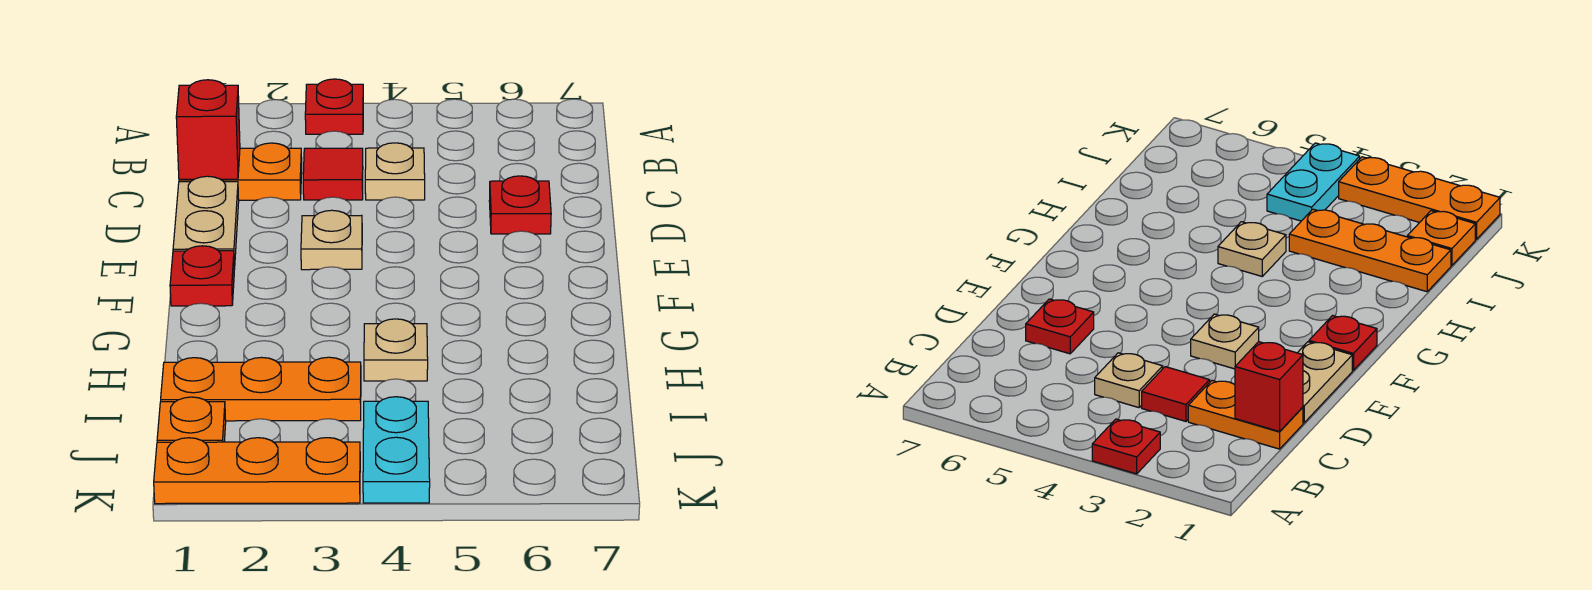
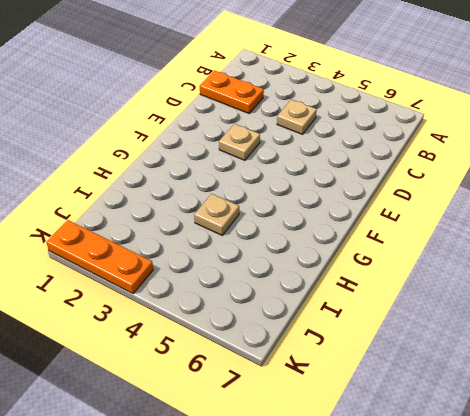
none -> red 1x1 plate [305,79,363,134]
none -> red 1x1 tile [303,148,363,200]
none -> tan 1x2 plate [173,176,239,269]

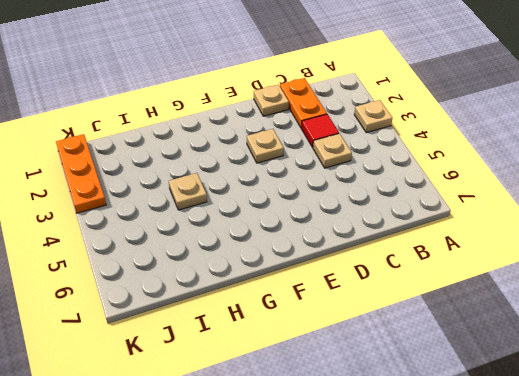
tan 1x1 plate [354,100,392,133] -> red 1x1 plate [305,79,363,134]
tan 1x1 plate [254,85,289,116] -> tan 1x2 plate [173,176,239,269]
none -> red 1x1 plate [489,176,551,234]
none -> red 1x1 plate [170,246,234,306]
none -> orange 1x3 plate [161,357,361,421]

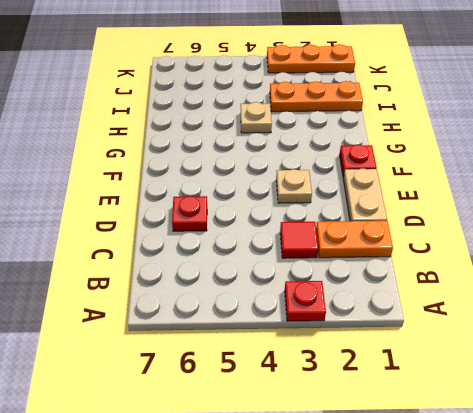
none -> tan 1x1 plate [365,143,425,200]
none -> orange 1x1 plate [157,397,226,442]
none -> cyan 1x2 plate [363,397,430,503]

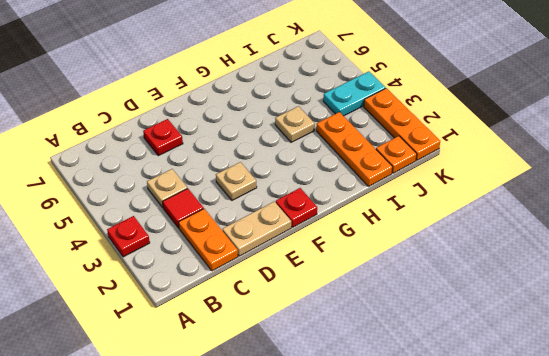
none -> red 1x1 brick [176,80,240,179]

